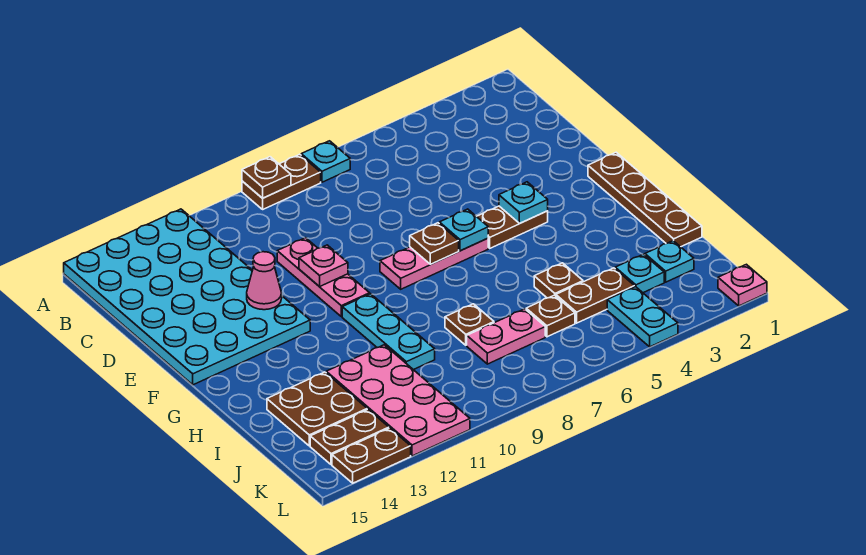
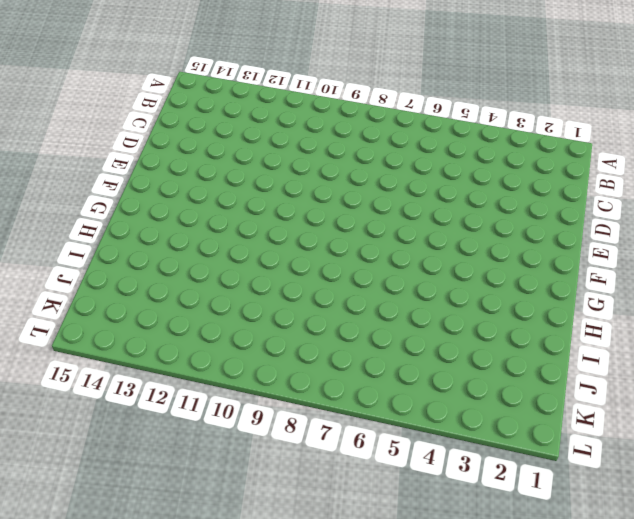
none -> cyan 1x1 plate [301,141,350,182]
none -> brown 1x2 plate [242,154,321,209]
none -> cyan 4x6 plate [64,209,310,385]

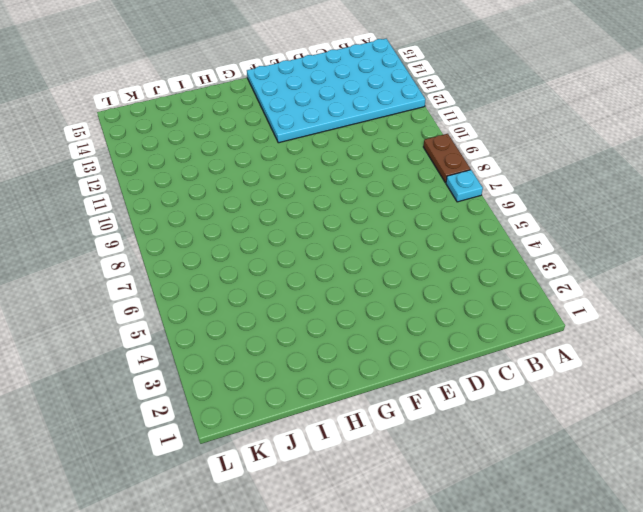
none -> pink 1x3 plate [277,238,370,317]
none -> brown 1x4 plate [588,152,702,247]
none -> brown 1x2 plate [476,206,548,248]

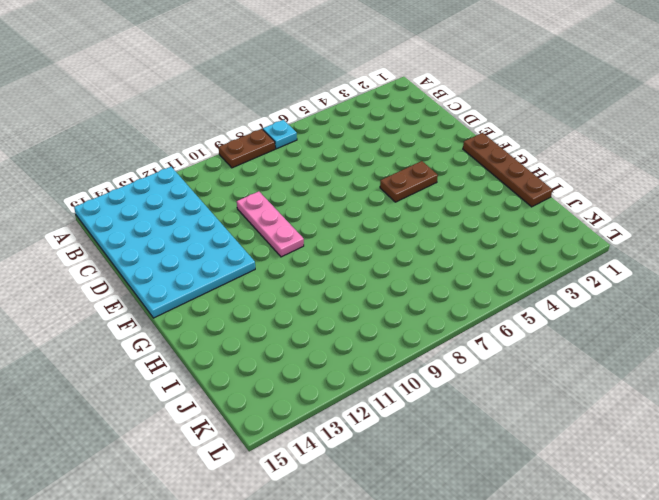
none -> pink 1x3 plate [380,238,488,289]
none -> cyan 1x3 plate [342,294,435,370]
none -> brown 1x1 plate [534,263,583,298]

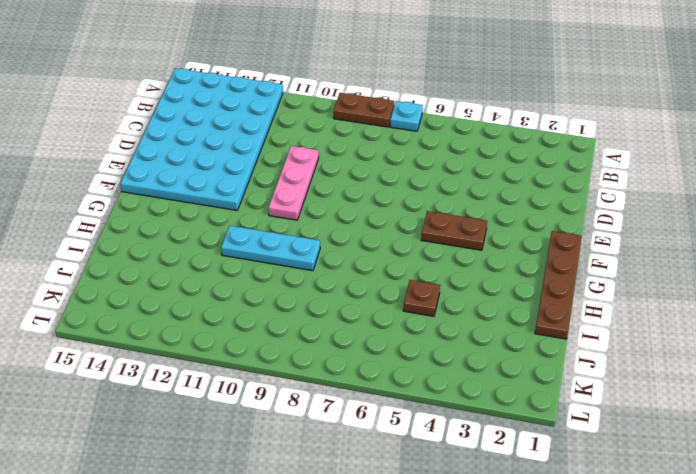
cyan 1x3 plate [221,226,320,271] -> cyan 1x3 plate turned to [342,294,435,370]
none -> pink 1x3 plate [380,238,488,289]
none -> brown 1x1 plate [445,304,494,345]
none -> pink 2x4 plate [326,345,470,456]

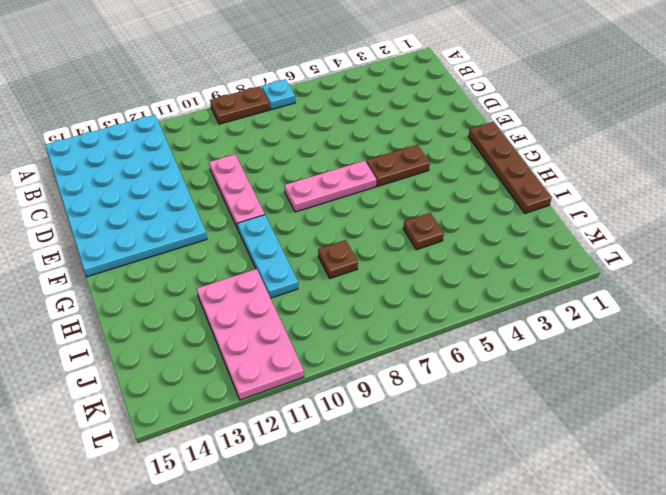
none -> brown 2x2 plate [267,372,367,446]
none -> cyan 1x1 plate [645,241,694,282]
none -> cyan 1x1 plate [615,254,664,293]

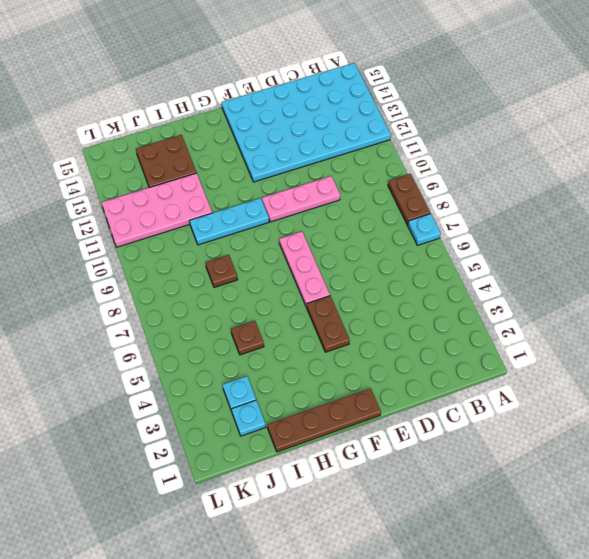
none -> brown 1x2 plate [556,268,635,323]
none -> brown 1x1 plate [526,295,575,337]
none -> pink 1x2 plate [467,309,545,364]

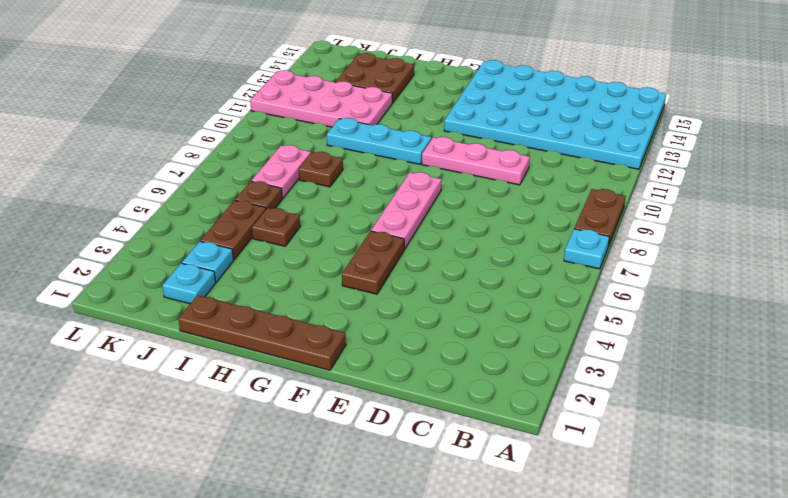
none -> cyan 1x2 plate [607,287,678,347]
none -> brown 1x2 plate [310,409,389,465]
none -> pink 1x1 plate [718,264,767,306]

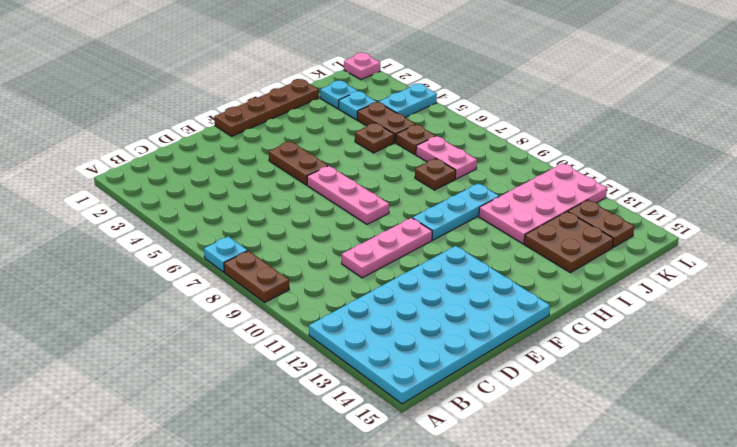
none -> brown 1x2 plate [332,428,411,483]
none -> brown 1x1 plate [242,157,291,198]
none -> pink 1x1 plate [299,245,348,287]

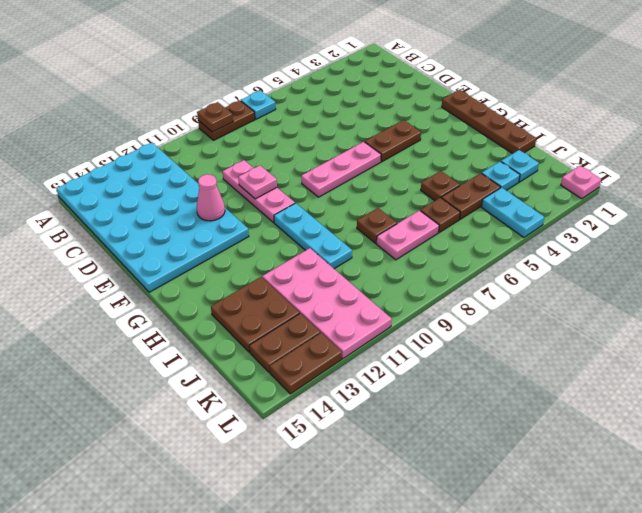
none -> cyan 1x1 plate [499,182,548,223]
none -> cyan 1x1 plate [439,209,488,251]
none -> brown 1x1 plate [410,223,459,264]

